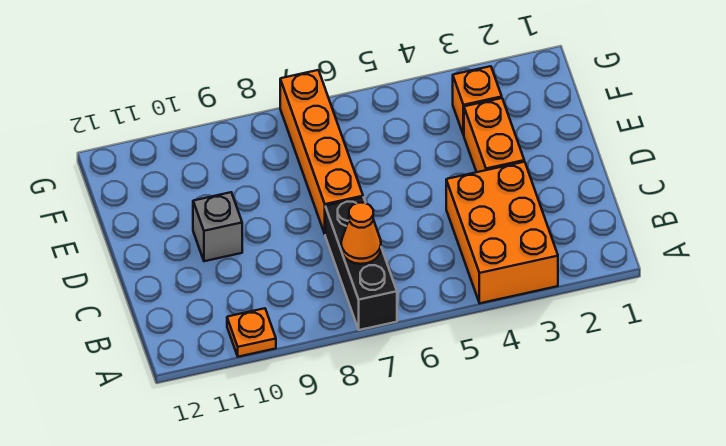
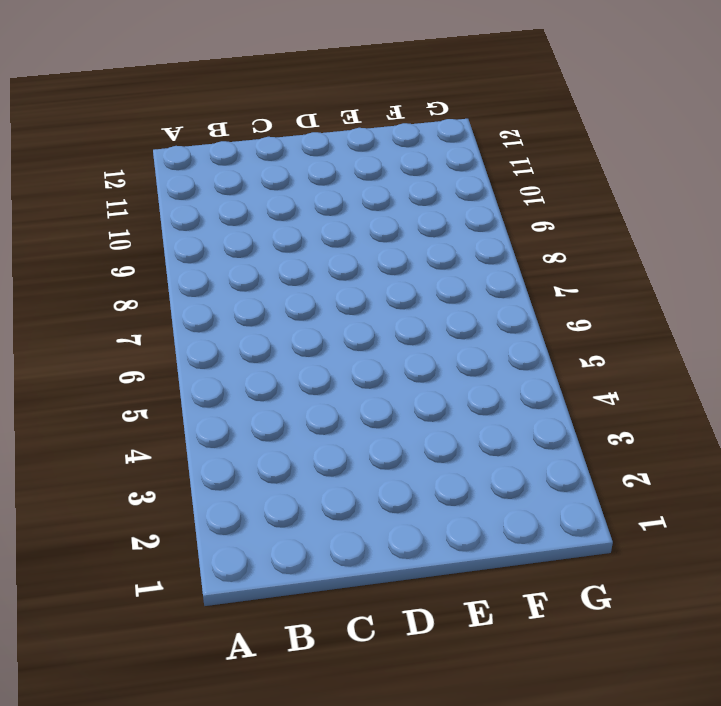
none -> orange 2x3 brick [446,162,558,303]
none -> black 1x3 brick [325,197,397,330]

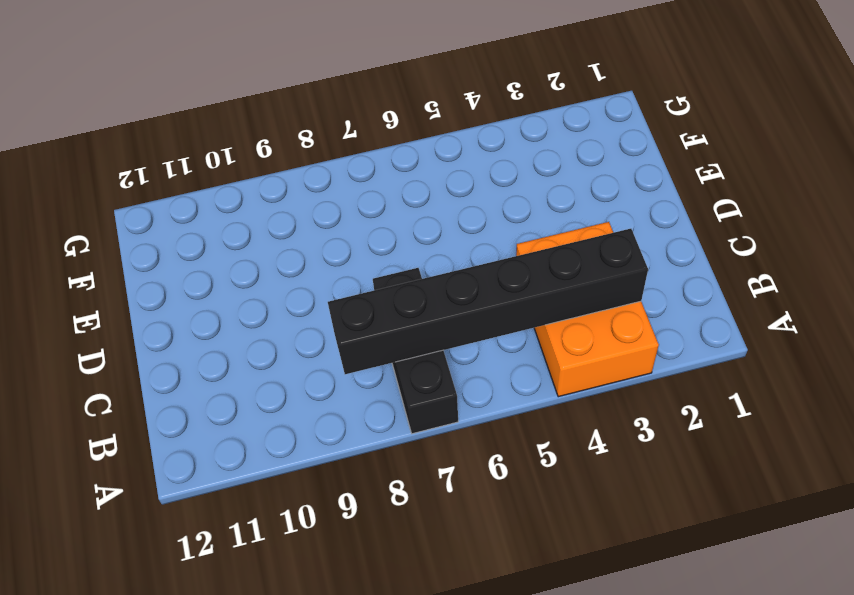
black 1x6 brick [328,229,648,374] -> orange 1x1 cone [341,203,381,264]
none -> orange 1x1 plate [227,308,276,357]
none -> orange 1x2 brick [464,98,524,172]

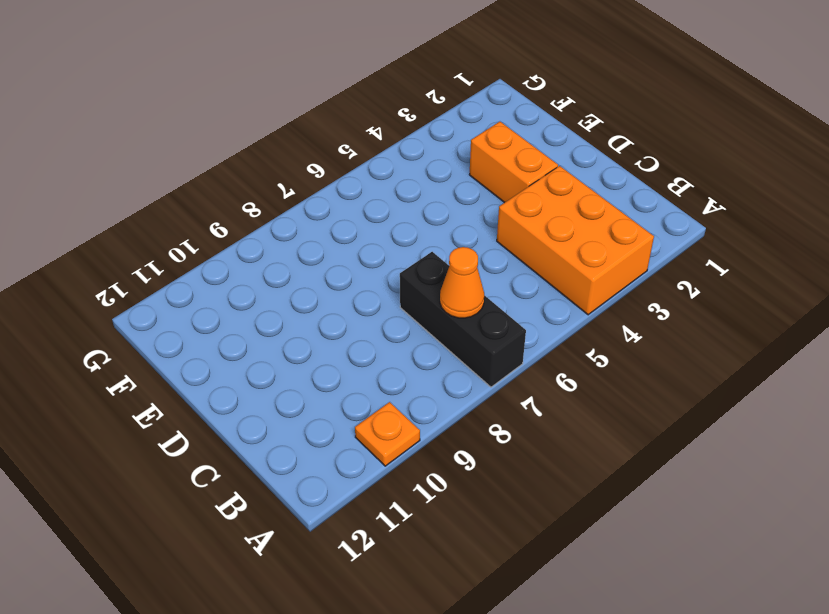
none -> orange 1x4 brick [280,70,363,234]
none -> grey 1x1 brick [193,192,242,261]

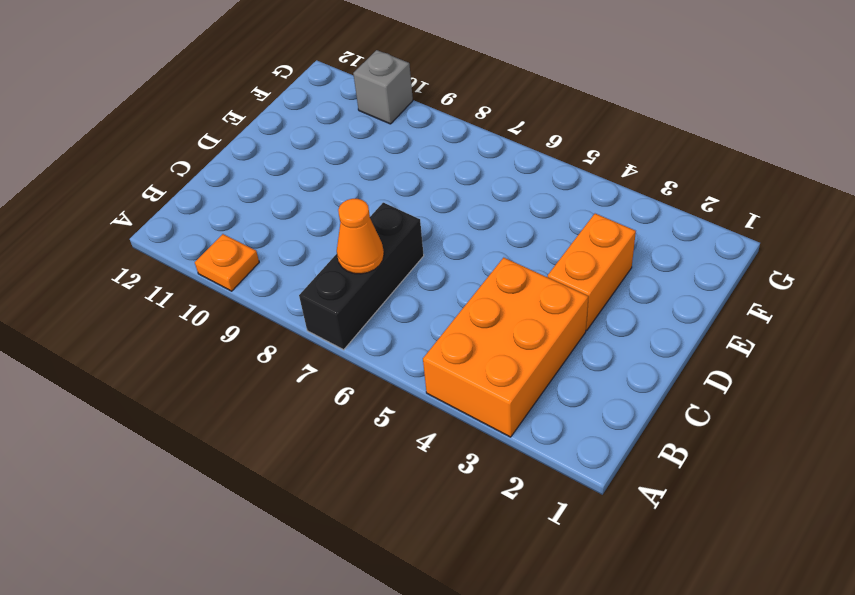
grey 1x1 brick [353,50,413,124] -> grey 1x1 brick moved to [193,192,242,261]
none -> orange 1x4 brick [280,70,363,234]
none -> orange 1x1 brick [453,66,502,135]

